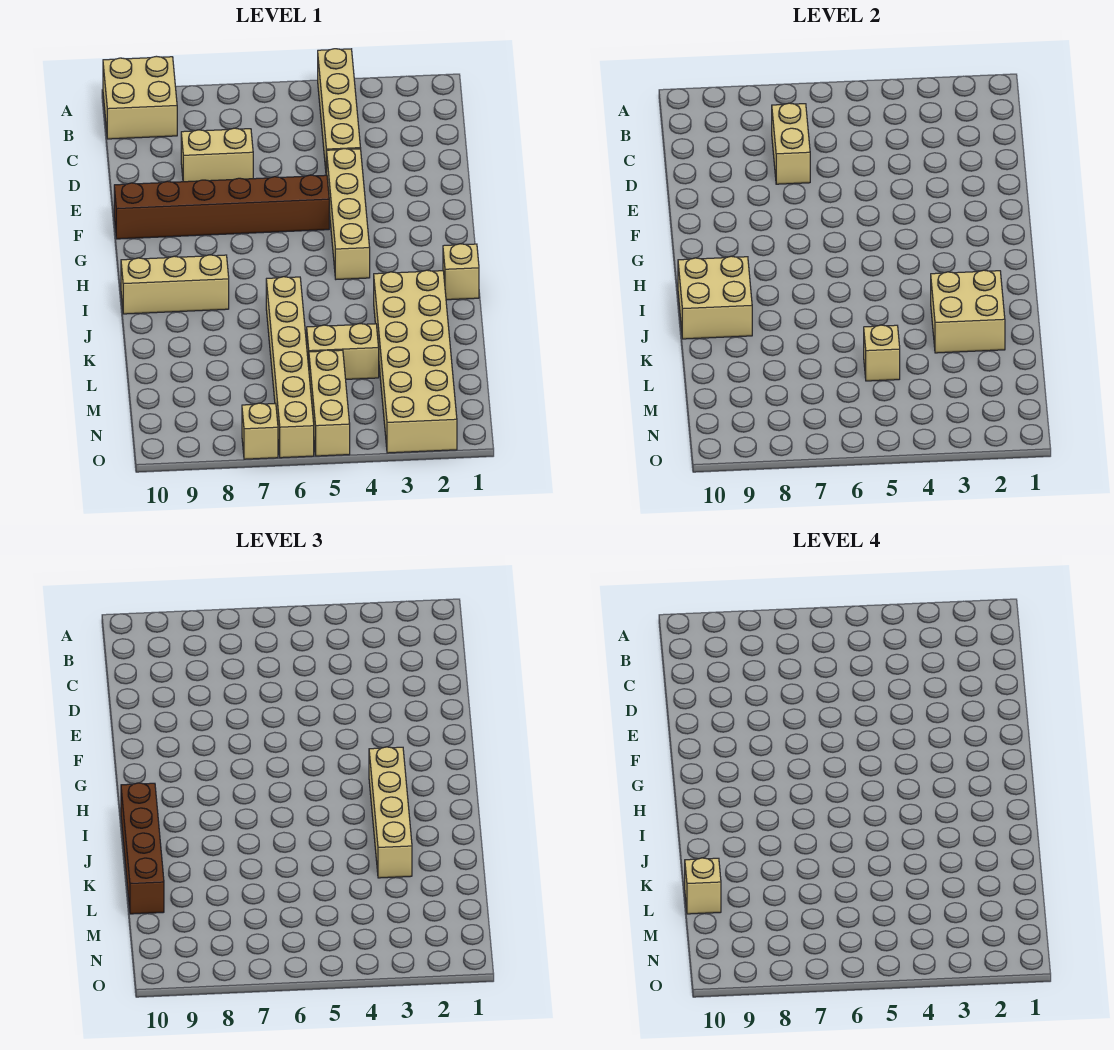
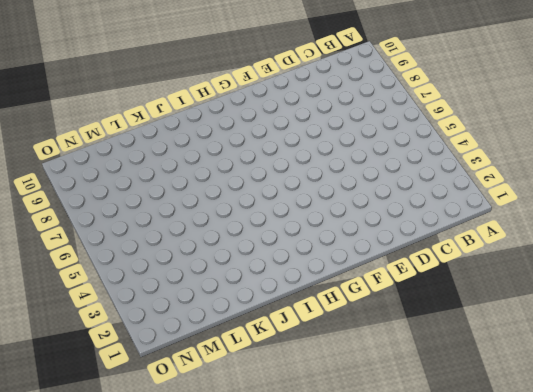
none -> tan 1x4 brick [318,49,361,175]
none -> tan 2x2 brick [103,56,177,139]
none -> tan 1x2 brick [181,128,253,182]

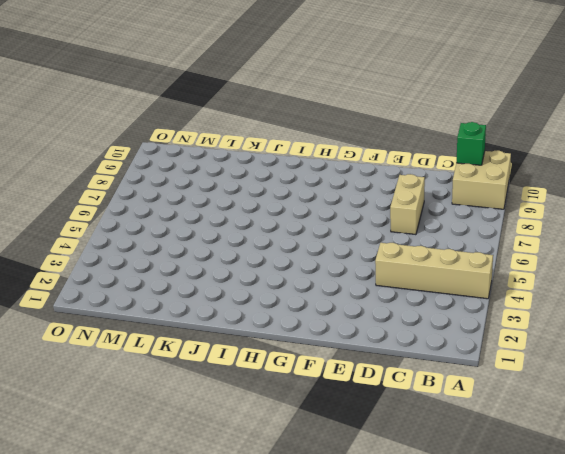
green 1x1 brick [456,122,486,165] -> none
none -> tan 1x4 brick [327,149,370,279]
none -> brown 1x6 brick [114,175,329,239]
none -> tan 1x1 brick [443,244,479,300]

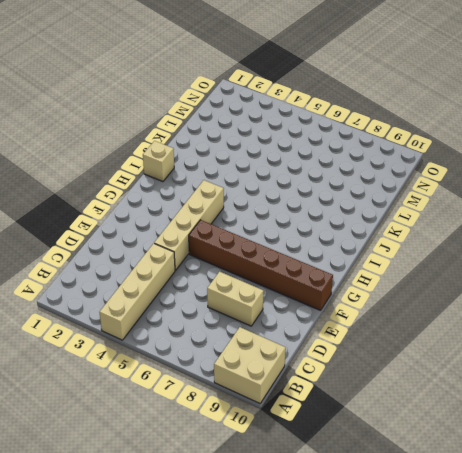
none -> tan 1x3 brick [121,255,229,314]
none -> tan 2x6 brick [374,270,457,453]
none -> tan 1x6 brick [266,277,314,458]

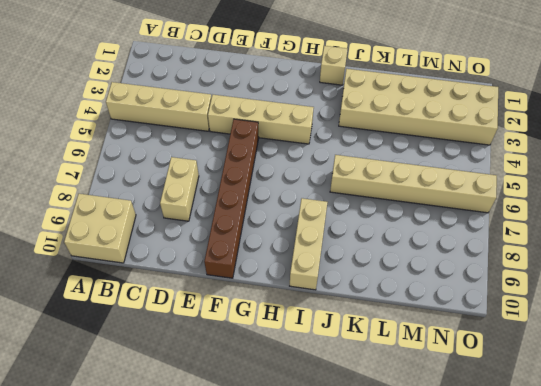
none -> tan 1x2 brick [307,324,379,379]
none -> tan 1x3 brick [309,350,350,456]
none -> tan 1x1 brick [242,403,278,459]

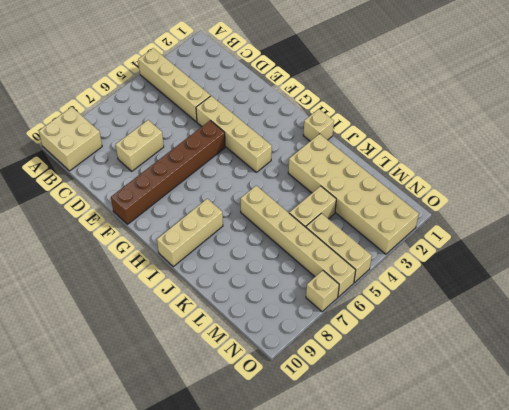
none -> tan 1x2 brick [772,103,810,184]
none -> tan 2x2 brick [678,256,752,339]
none -> tan 2x2 brick [931,270,1005,353]

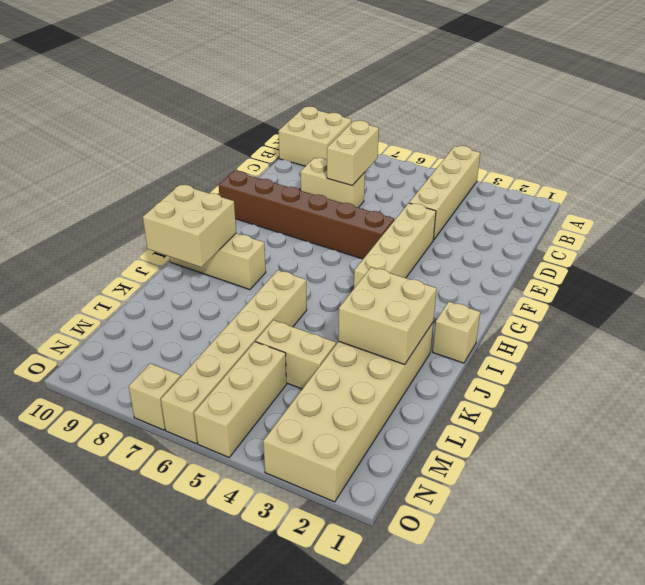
none -> tan 1x1 brick [864,325,900,381]
none -> tan 1x4 brick [369,747,412,878]
none -> brown 1x4 brick [121,783,164,914]

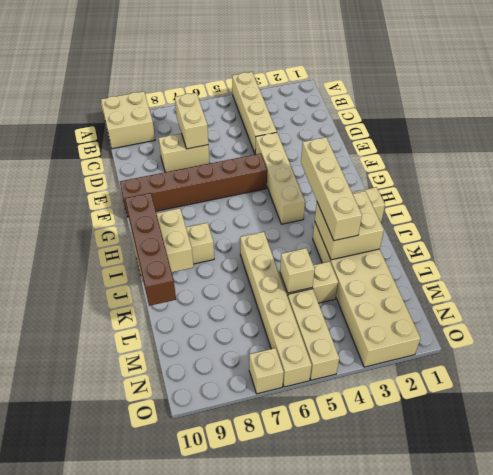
none -> tan 1x1 brick [685,858,721,914]

